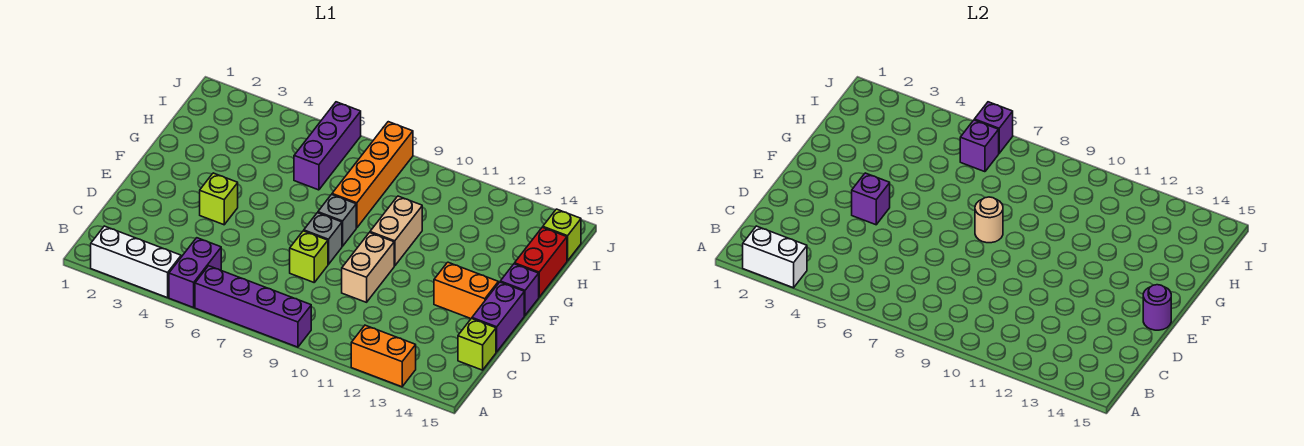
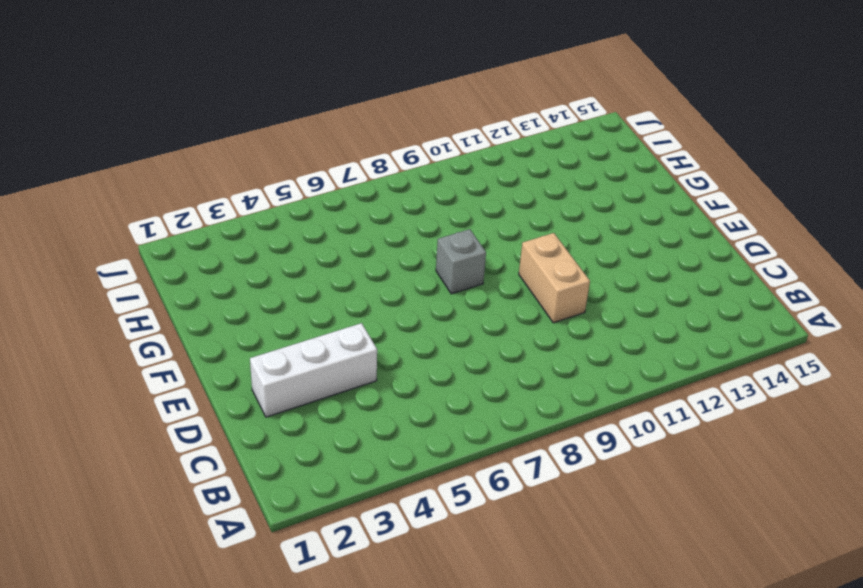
white 1x3 brick [250,323,377,417] -> white 1x3 brick moved to [91,226,181,298]
none -> purple 1x2 brick [169,238,221,308]
none -> purple 1x4 brick [195,266,311,347]
none -> orange 1x2 brick [351,325,416,387]

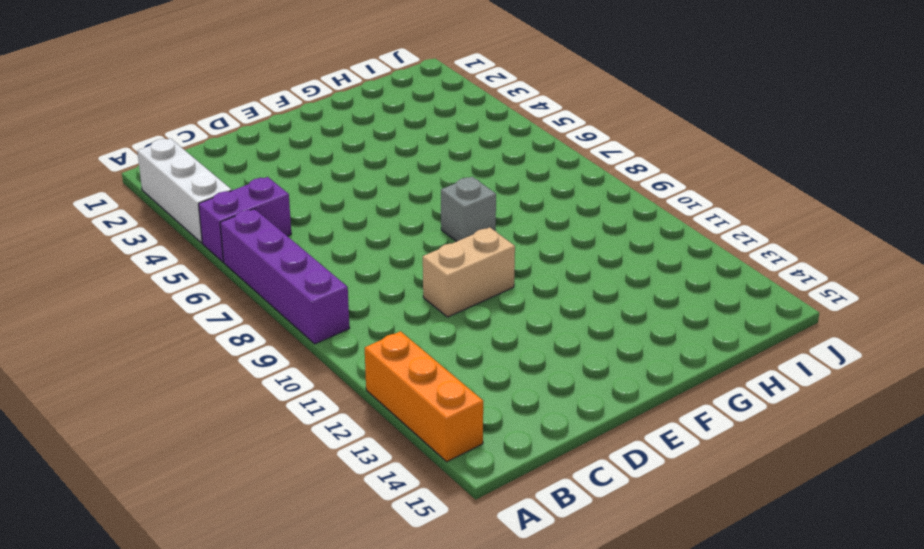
orange 1x3 brick [365,331,483,462] -> orange 1x2 brick [351,325,416,387]
none -> lime 1x1 brick [458,319,496,370]
none -> lime 1x1 brick [290,231,328,282]
none -> purple 1x2 brick [472,282,524,352]

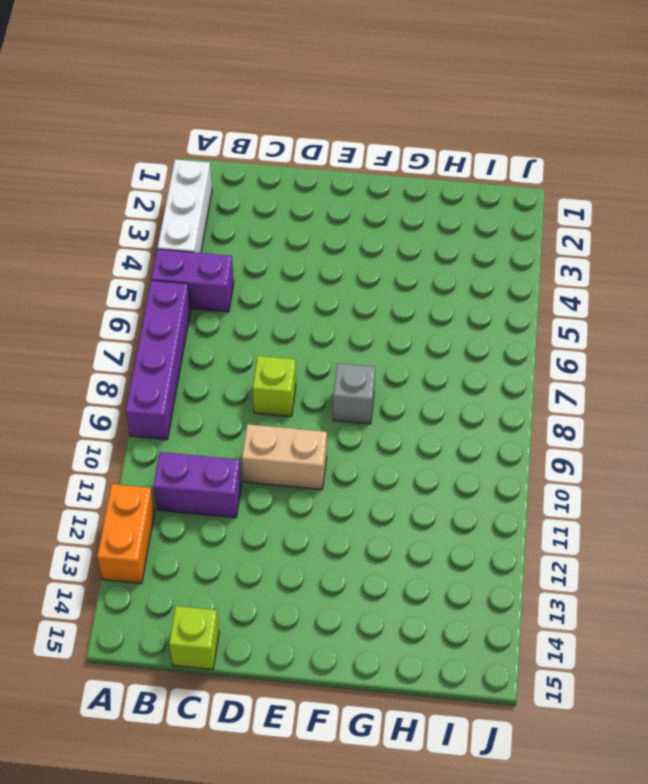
purple 1x2 brick [153,452,242,518] -> purple 1x2 brick moved to [472,282,524,352]
none -> lime 1x1 brick [200,173,238,225]
none -> grey 1x1 brick [304,213,342,264]
none -> orange 1x2 brick [434,262,498,319]

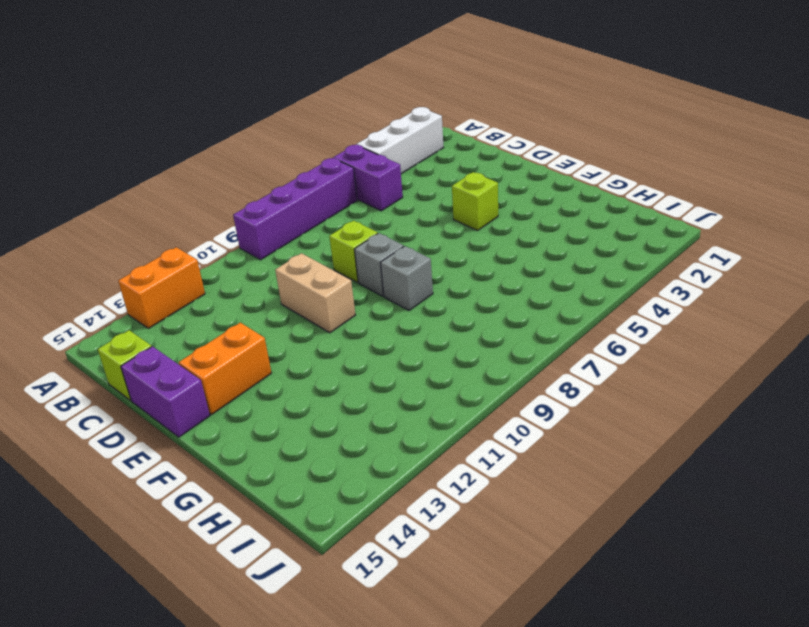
none -> tan 1x2 brick [370,196,422,266]
none -> purple 1x1 brick [500,264,539,315]
none -> orange 1x4 brick [332,122,413,228]

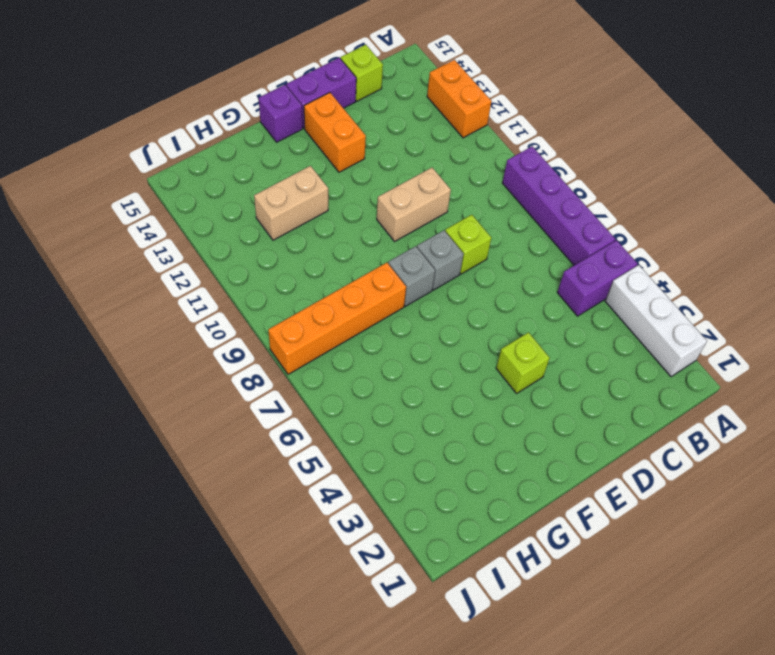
tan 1x2 brick [254,166,328,240] -> tan 1x2 brick moved to [370,196,422,266]
none -> red 1x2 brick [515,227,567,297]
none -> purple 1x3 brick [294,102,361,190]
none -> lime 1x1 brick [543,209,581,261]

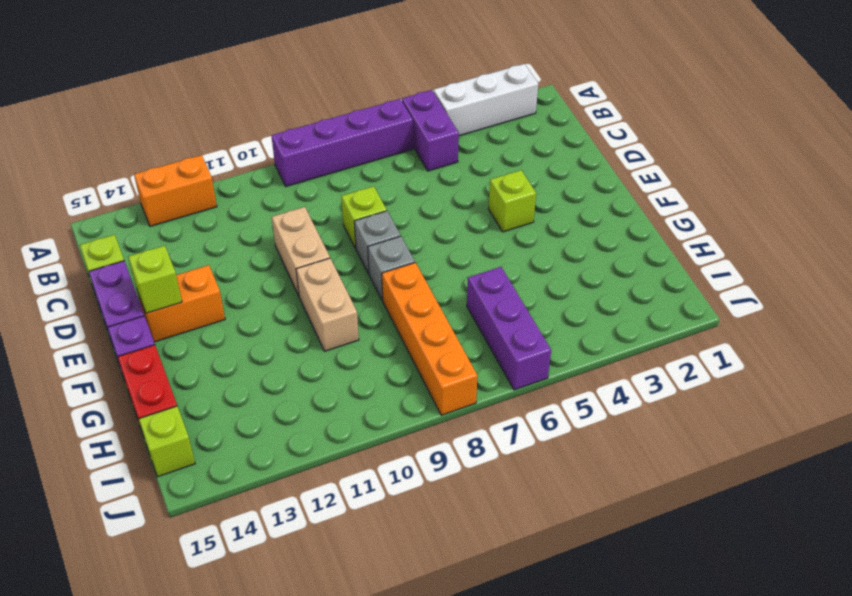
lime 1x1 brick [128,246,182,313] -> none
none -> white 1x2 brick [743,226,807,288]
none -> purple 1x1 brick [852,173,890,225]
none -> purple 1x1 round brick [1143,285,1171,330]

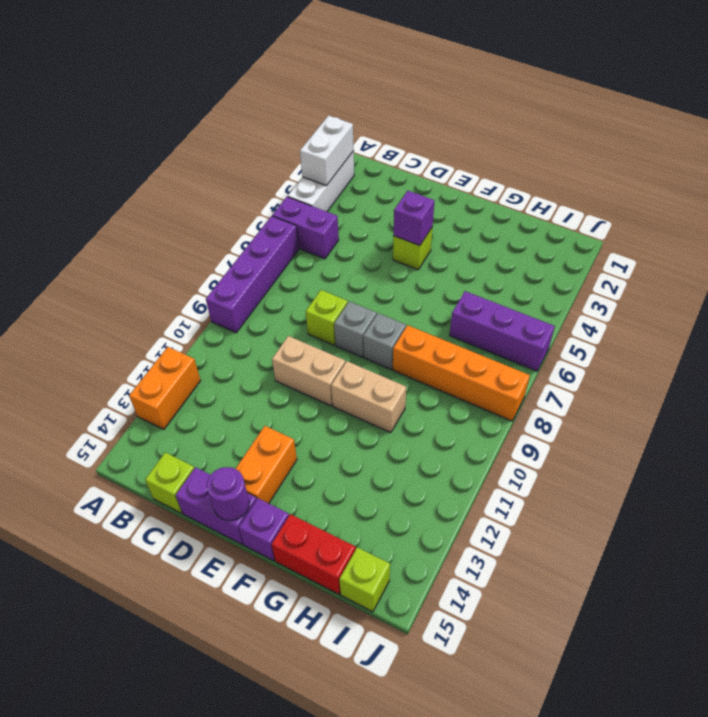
none -> tan 1x1 round brick [975,197,1003,243]
none -> purple 1x1 brick [960,120,999,172]
none -> purple 1x1 brick [974,102,1013,153]

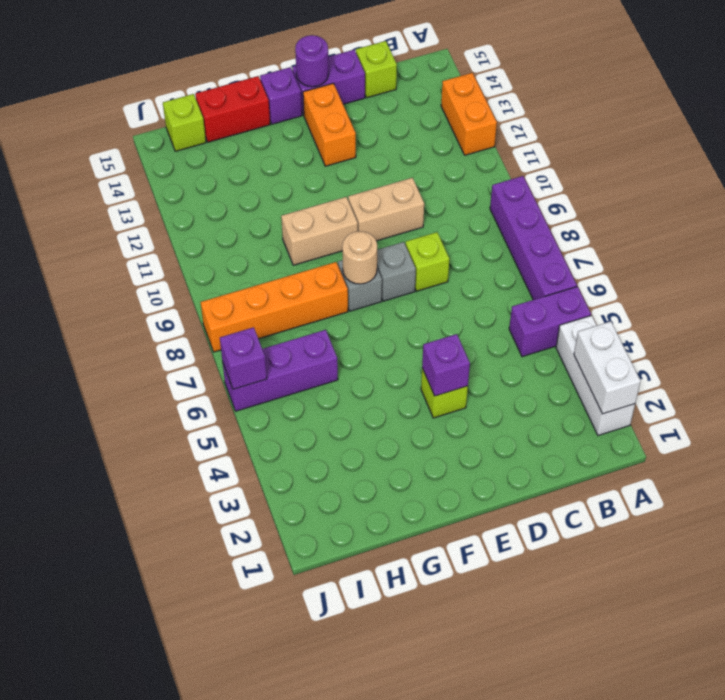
none -> purple 1x1 brick [960,120,999,172]

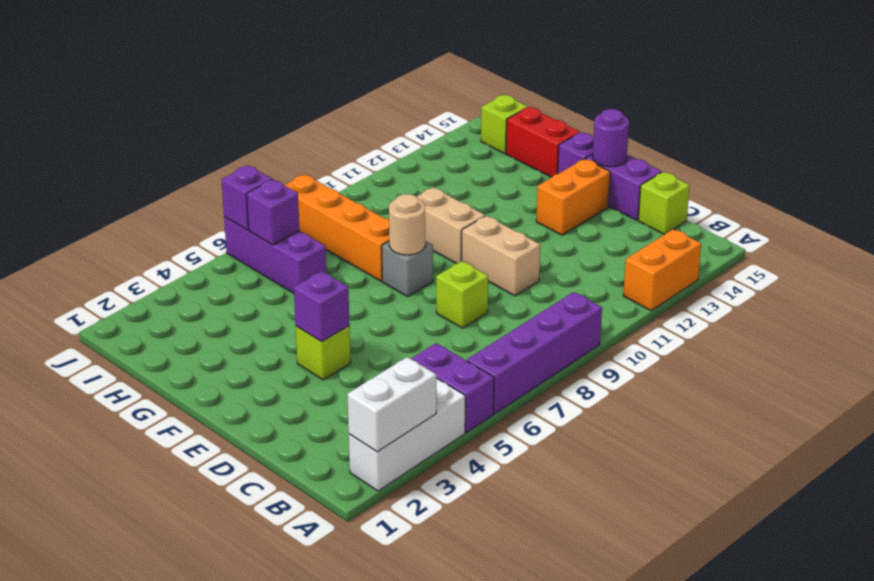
none -> grey 1x1 brick [304,213,342,264]

